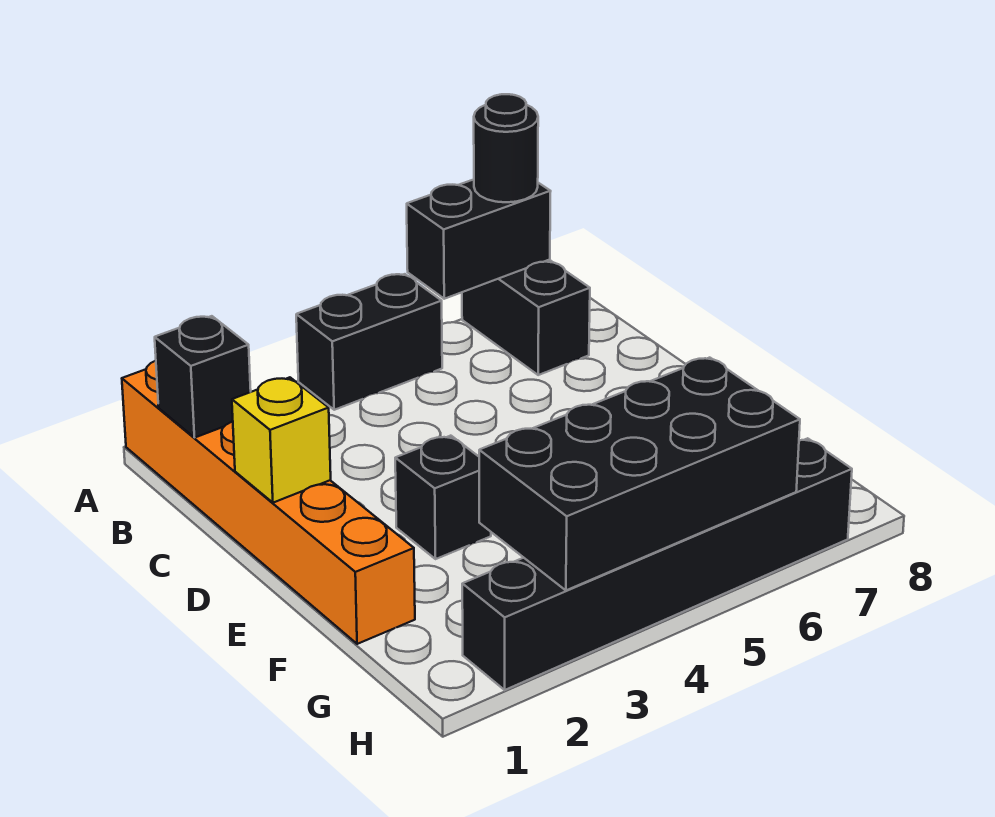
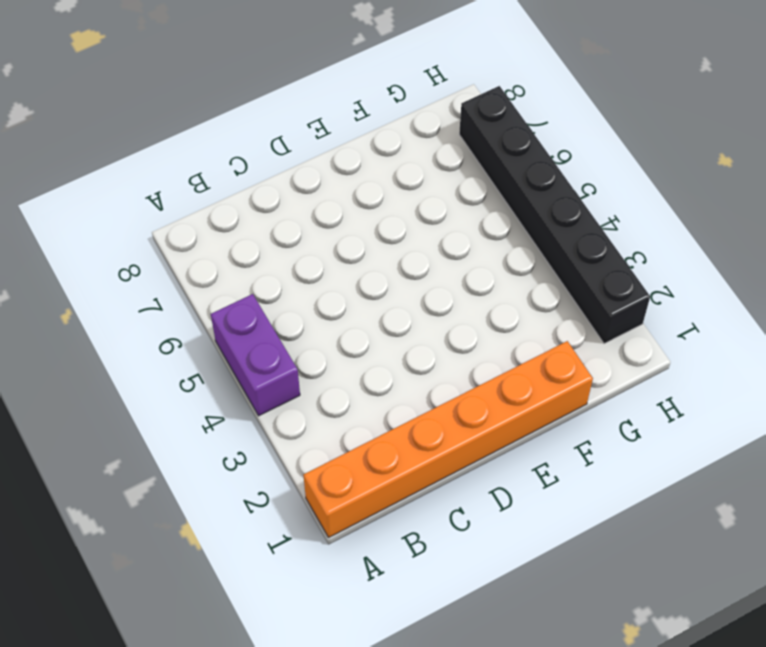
purple 1x2 brick [211,294,300,416] -> black 1x2 brick [296,274,442,410]
none -> black 1x2 brick [462,260,590,375]
none -> black 1x1 brick [395,436,491,559]

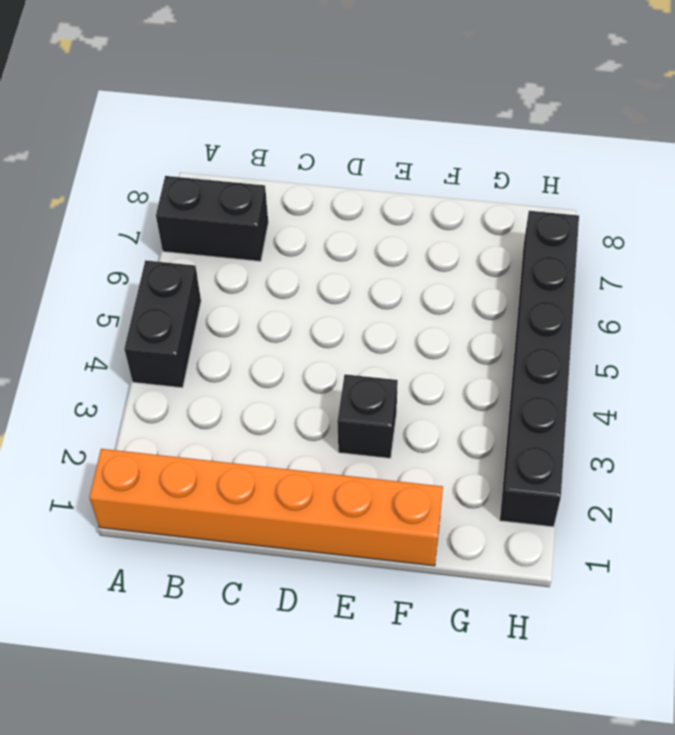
none -> black 1x2 brick [407,180,551,299]
none -> black 1x1 brick [155,316,251,438]

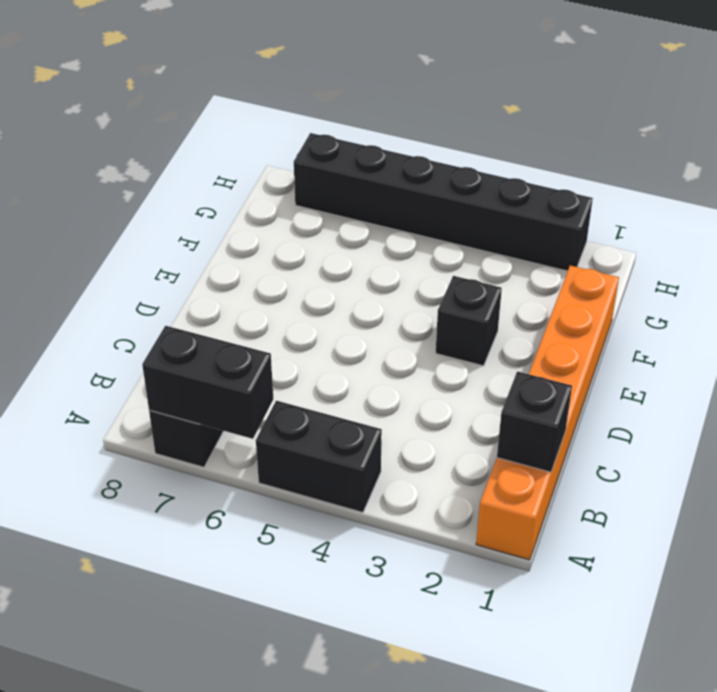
none -> yellow 1x1 brick [232,377,331,503]
none -> black 2x4 brick [479,358,800,590]

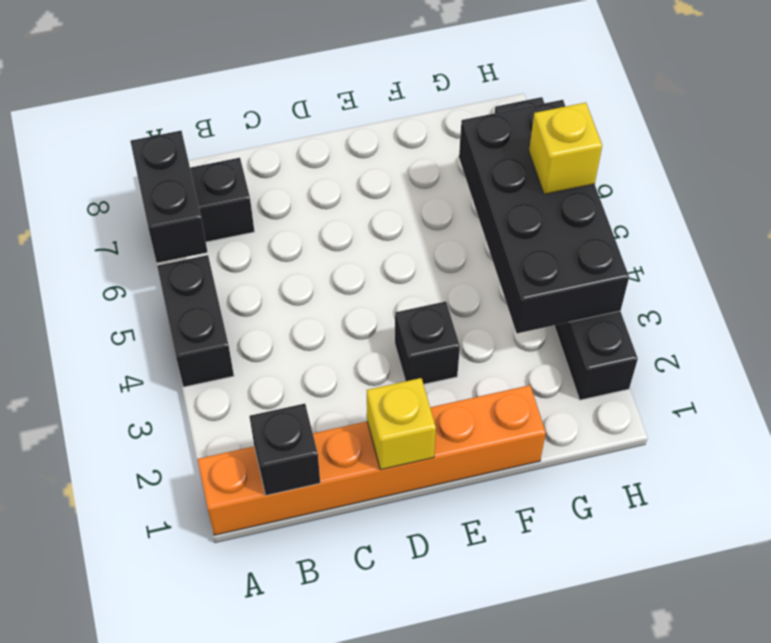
yellow 1x1 brick [529,103,602,194] -> none
none -> black 1x1 round brick [474,94,538,202]

